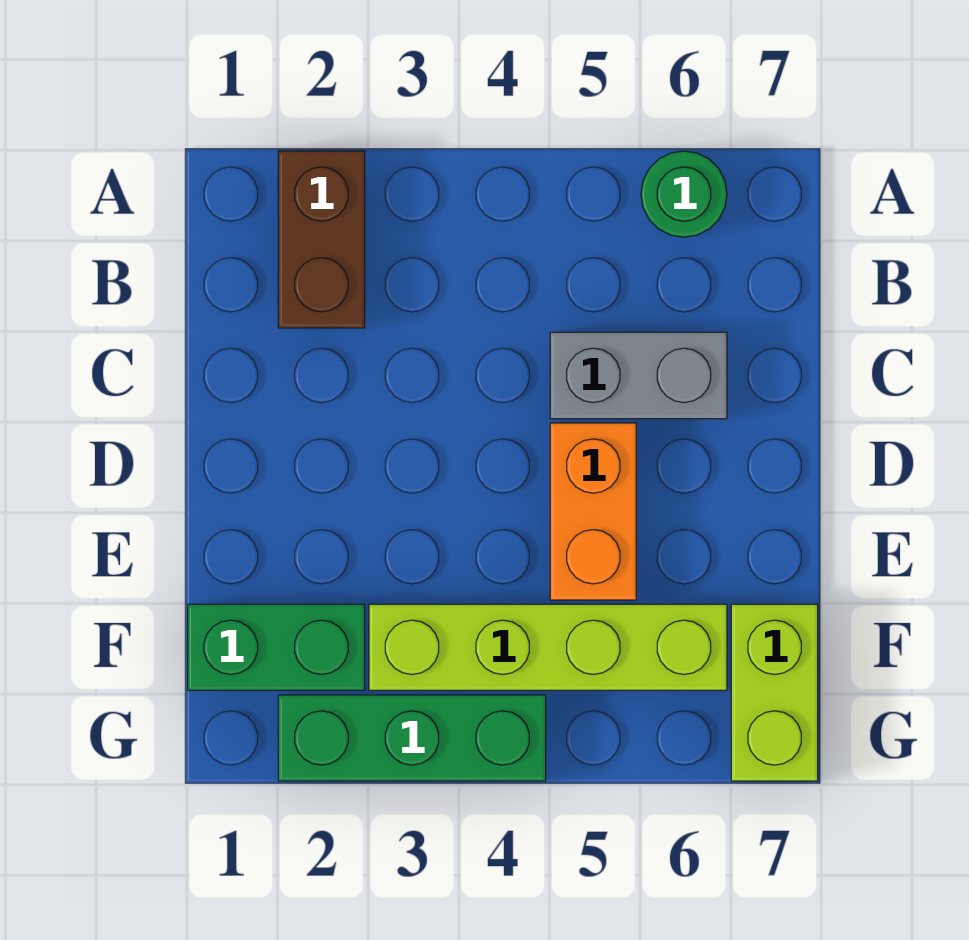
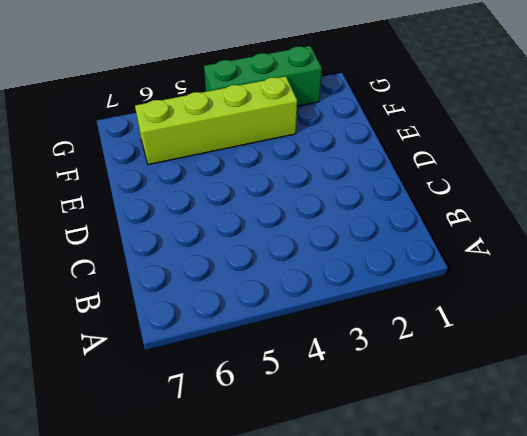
none -> brown 1x2 brick [278,151,365,328]
none -> green 1x1 round brick [641,151,727,237]

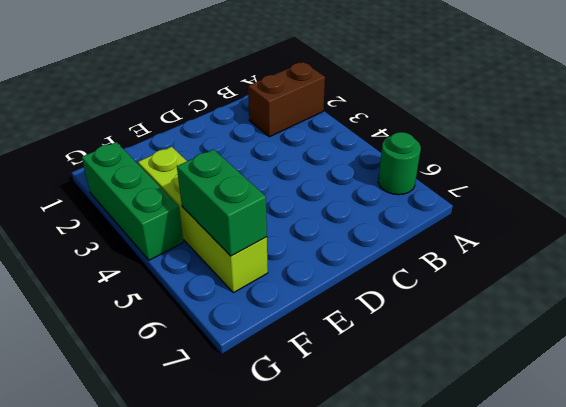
green 1x2 brick [177,149,267,256] -> green 1x2 brick moved to [188,604,365,690]
none -> grey 1x2 brick [550,332,727,419]
none -> orange 1x2 brick [550,423,636,600]

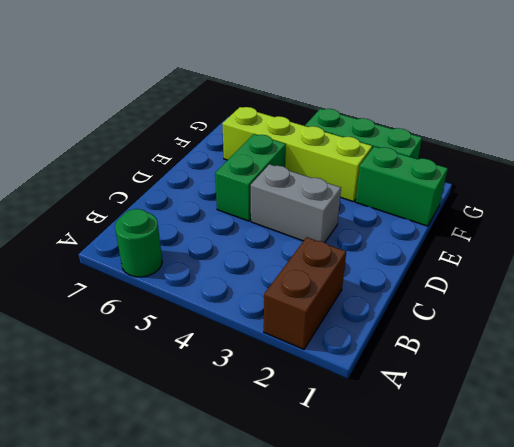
grey 1x2 brick [251,164,341,242] -> grey 1x2 brick moved to [550,332,727,419]
green 1x2 brick [215,134,286,221] -> orange 1x2 brick [550,423,636,600]
none -> lime 1x2 brick [731,604,818,781]

